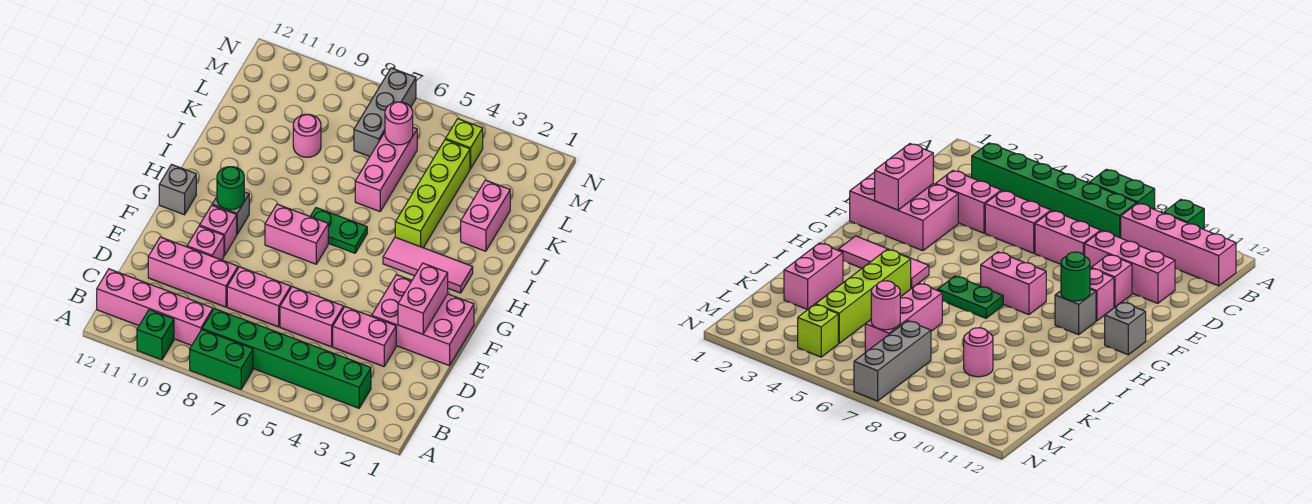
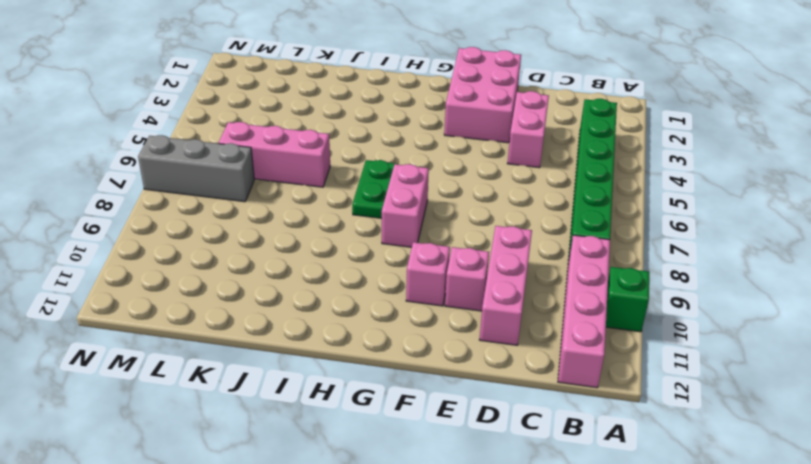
none -> green 1x2 brick [190,330,253,389]
none -> pink 1x2 brick [280,287,343,347]
none -> pink 1x2 brick [227,267,291,327]

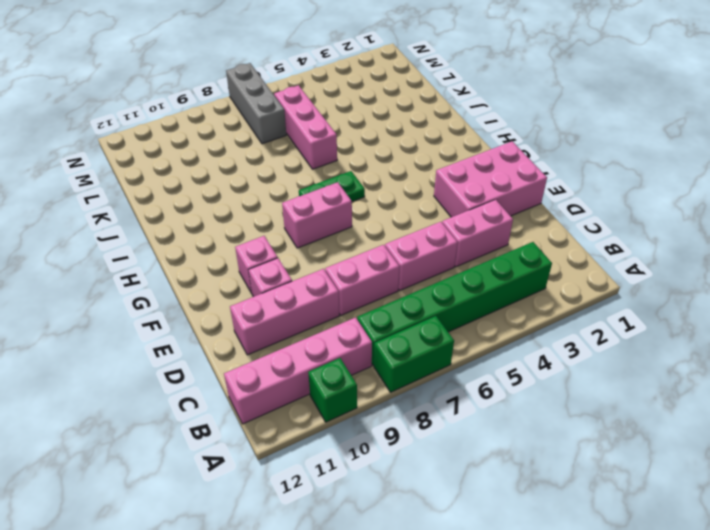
none -> grey 1x1 brick [212,192,249,234]
none -> grey 1x1 brick [159,165,196,215]
none -> pink 1x3 tile [383,237,473,293]

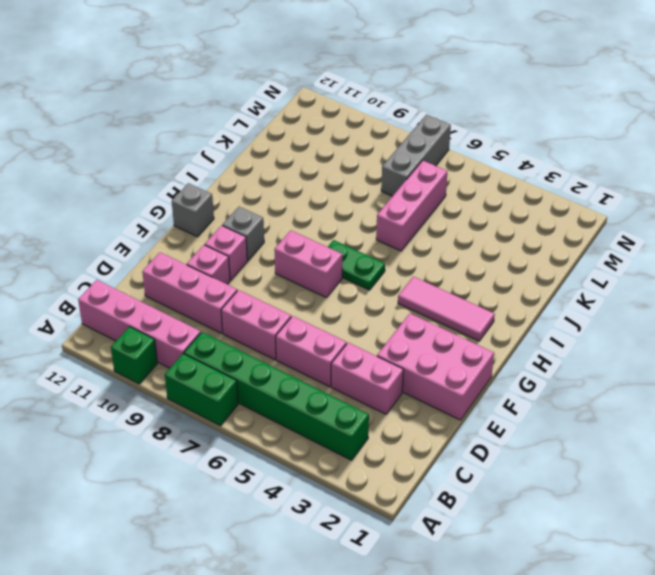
none -> lime 1x4 brick [395,139,470,248]
none -> pink 1x2 brick [461,180,510,251]
none -> pink 1x1 round brick [293,114,321,157]

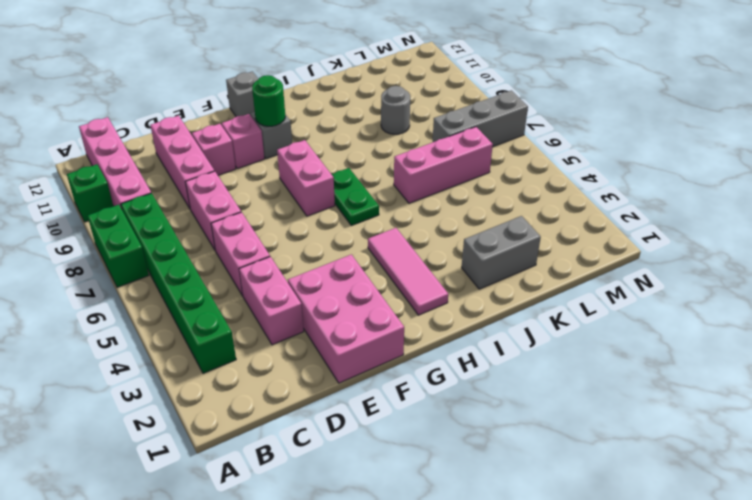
grey 1x2 brick [462,216,541,289] -> pink 1x2 brick [461,180,510,251]
grey 1x1 round brick [381,86,410,134] -> pink 1x1 round brick [293,114,321,157]
none -> lime 1x4 brick [395,139,470,248]
none -> lime 1x1 brick [446,119,483,169]
none -> pink 1x2 brick [398,263,448,334]

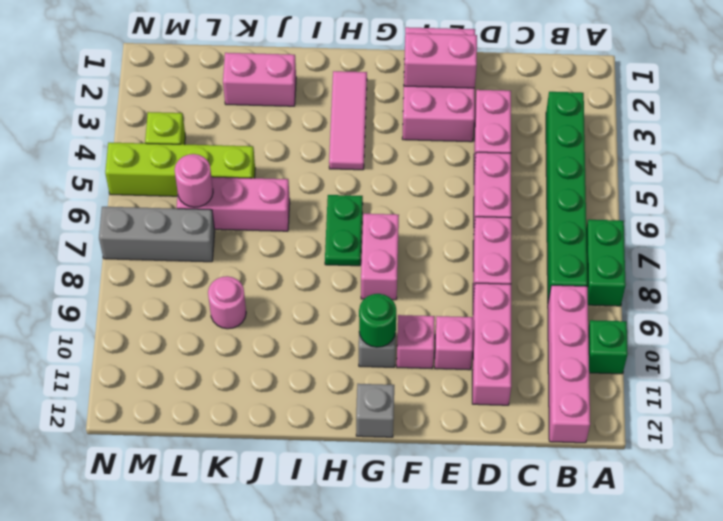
lime 1x4 brick [105,143,255,196] -> lime 1x4 brick moved to [395,139,470,248]

